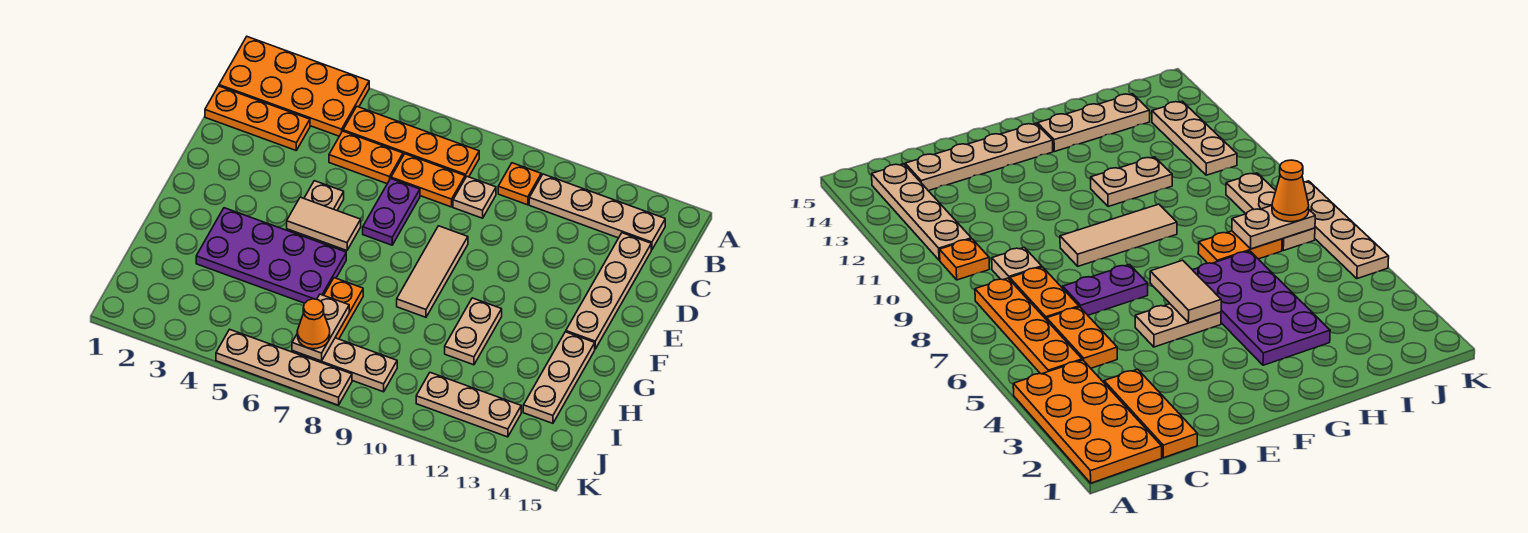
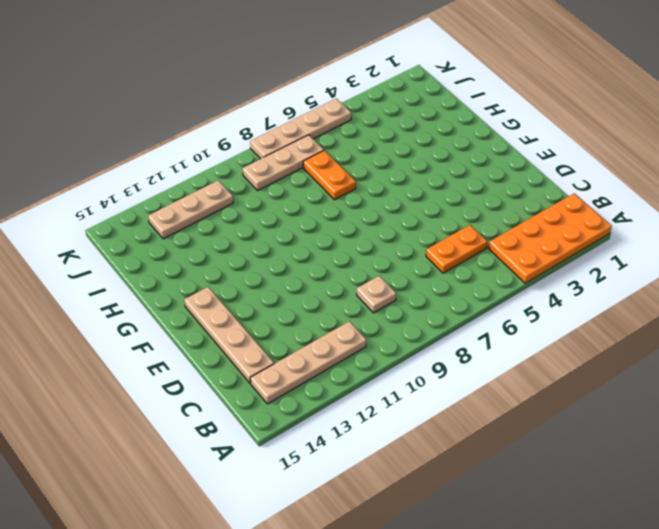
none -> orange 1x4 plate [343,107,479,178]
none -> orange 1x1 plate [498,163,541,205]
none -> orange 1x3 plate [205,86,310,150]

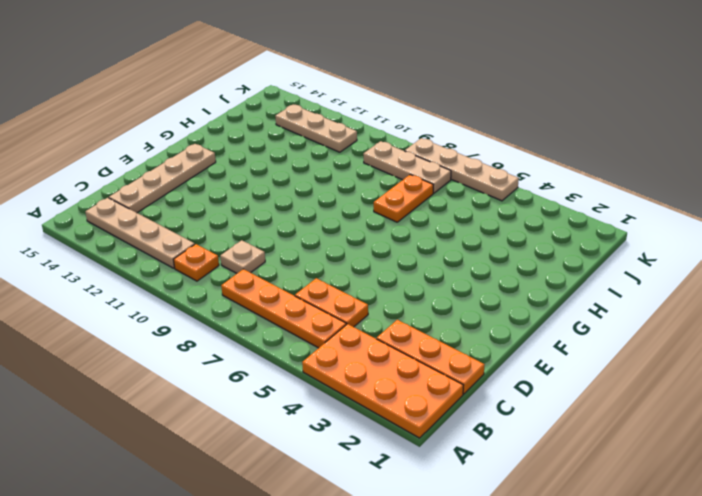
none -> orange 1x2 plate [391,154,465,207]
none -> purple 1x2 plate [363,179,420,245]
none -> tan 1x2 plate [287,181,344,242]

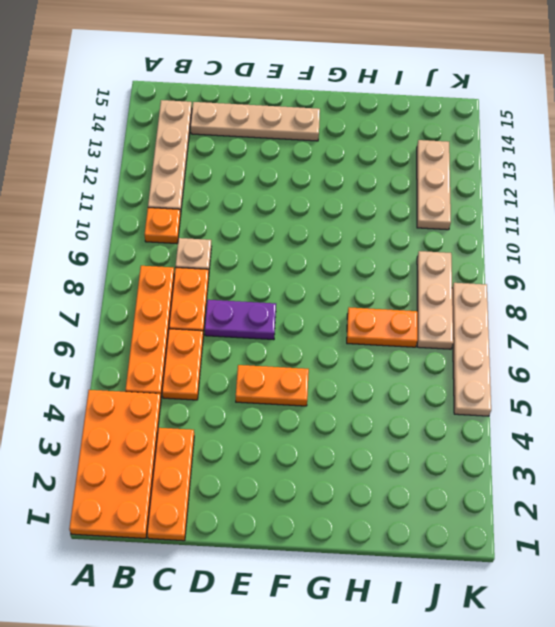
orange 1x2 plate [236,365,309,406] -> tan 1x2 plate [287,181,344,242]
none -> tan 1x3 tile [397,226,468,317]
none -> purple 2x4 plate [196,208,346,303]
none -> tan 1x2 plate [445,298,502,365]

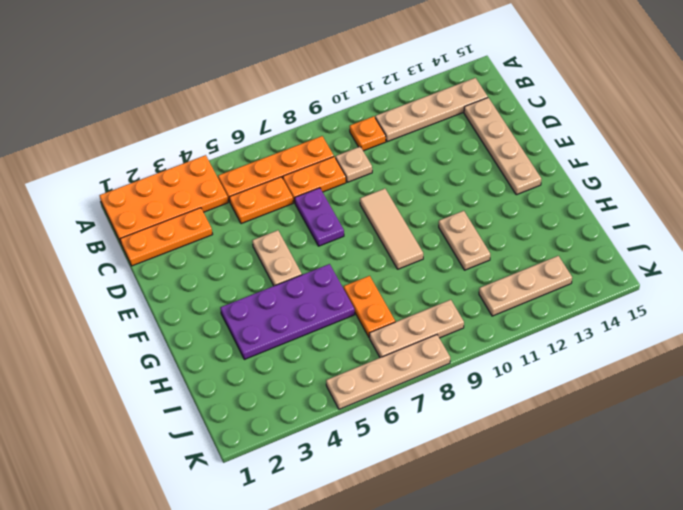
none -> tan 1x3 plate [523,332,595,423]
none -> tan 1x2 tile [287,197,361,251]
none -> tan 1x2 plate [292,294,349,361]

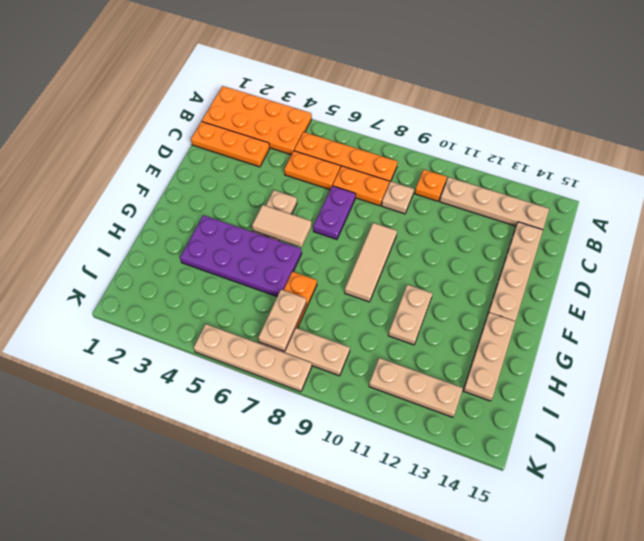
none -> orange 1x1 cone [297,299,330,349]

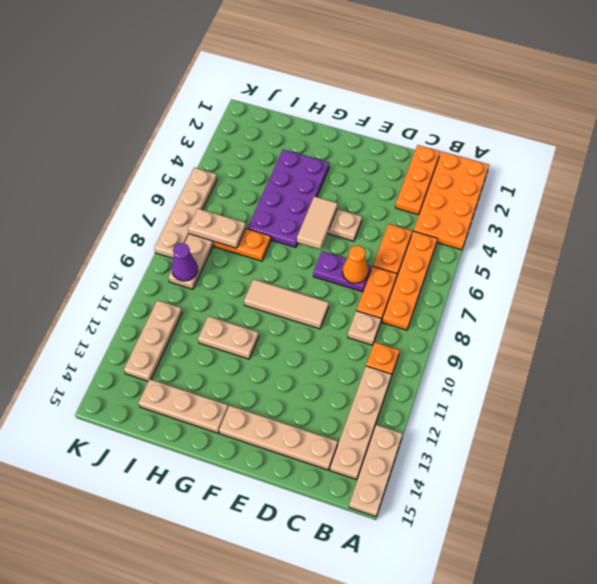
tan 1x3 plate [349,425,402,517] -> none
orange 1x1 cone [343,246,368,283] -> orange 1x1 cone moved to [297,299,330,349]
purple 1x1 cone [172,243,198,281] -> none

